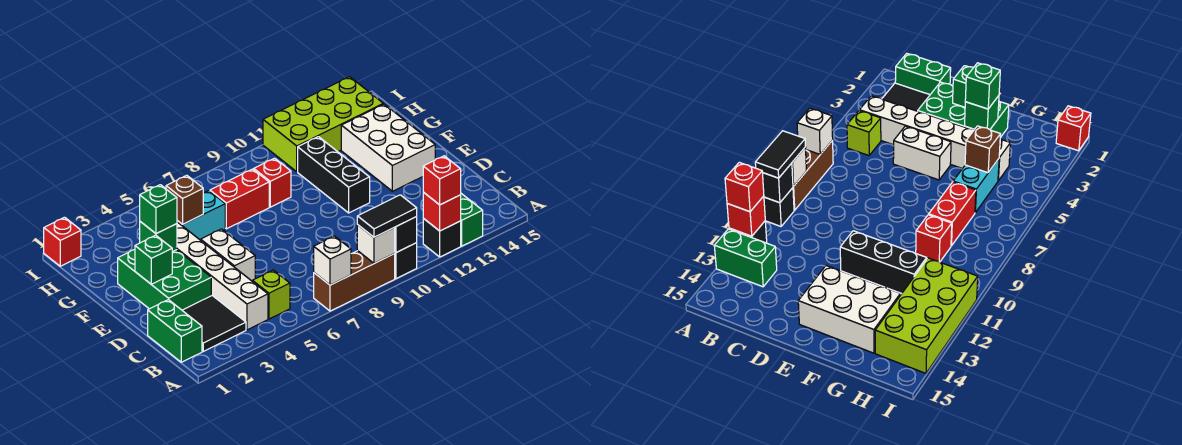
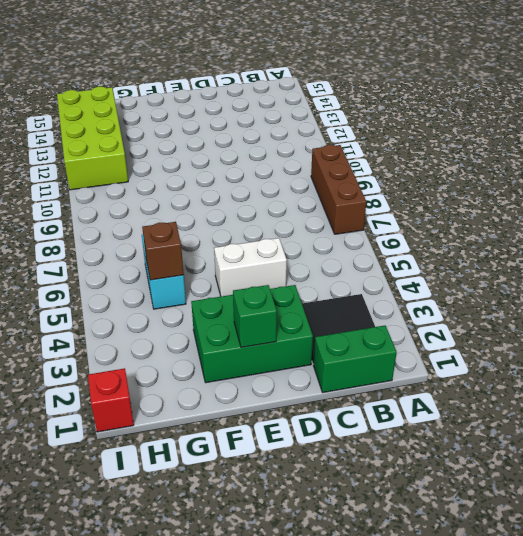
none -> black 1x1 brick [394,243,417,279]
none -> black 1x1 brick [423,218,461,257]
none -> green 1x2 brick [461,194,483,246]

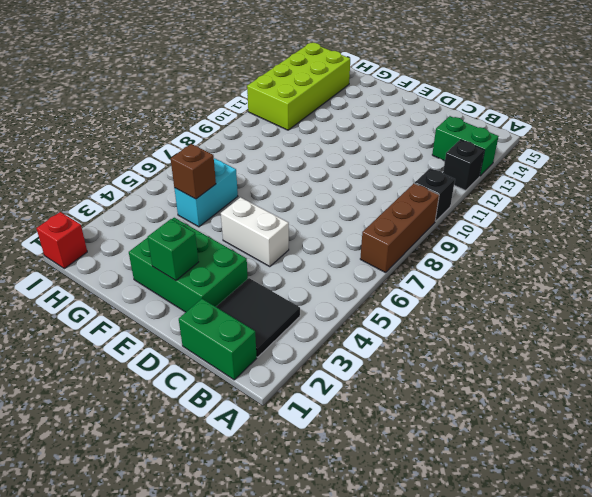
none -> white 1x6 brick [177,222,268,330]
none -> lime 1x1 brick [253,270,290,319]
none -> black 1x3 brick [298,137,370,213]

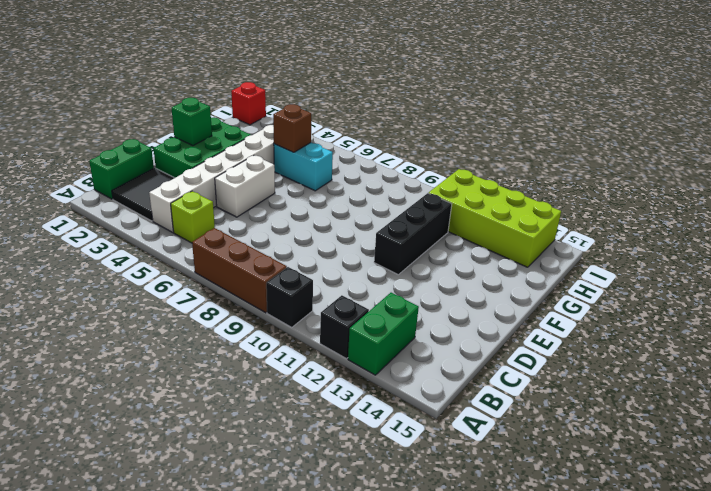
none -> white 2x3 brick [341,104,435,191]
none -> red 1x2 brick [210,169,269,229]
none -> red 1x1 brick [254,158,291,207]

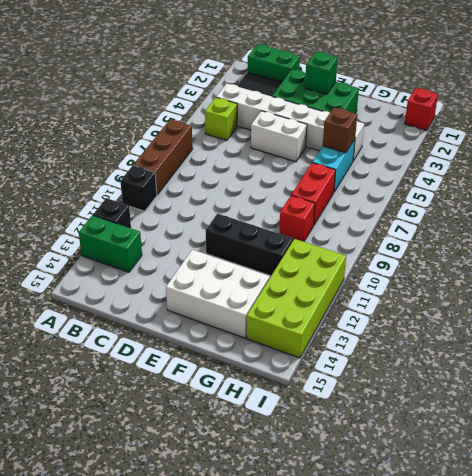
none -> white 1x1 brick [314,236,351,285]
none -> white 1x1 brick [357,225,395,263]
none -> black 1x1 brick [394,217,417,253]

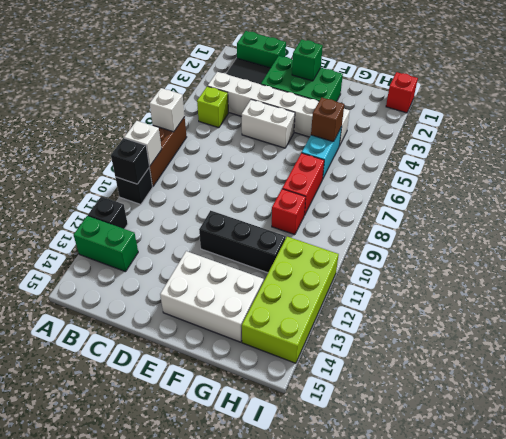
none -> red 1x1 brick [423,192,461,231]
none -> green 1x1 brick [140,222,177,252]
none -> black 1x2 tile [357,195,417,237]

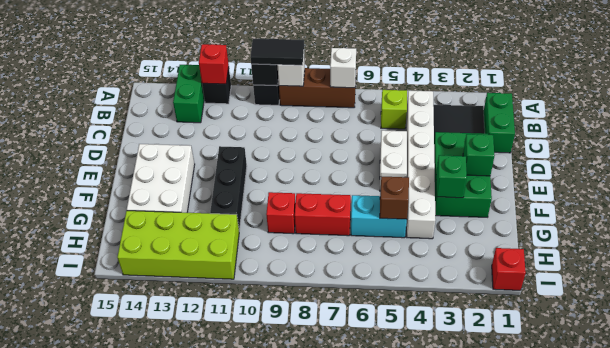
none -> red 1x1 brick [423,156,461,205]
none -> green 1x1 brick [140,185,177,234]

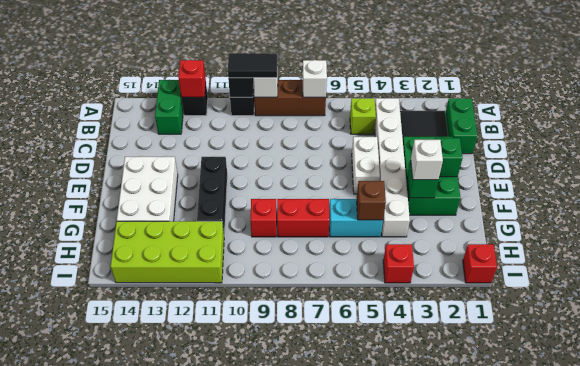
white 1x1 brick [411,140,443,180] -> green 1x1 brick [140,185,177,234]
red 1x1 brick [383,244,414,283] -> red 1x1 brick moved to [423,156,461,205]

